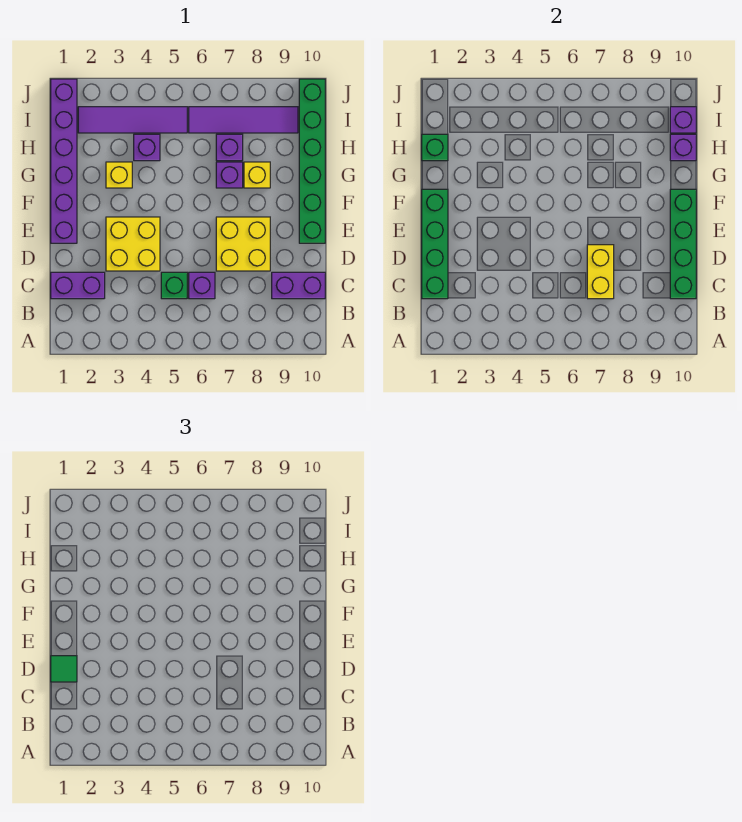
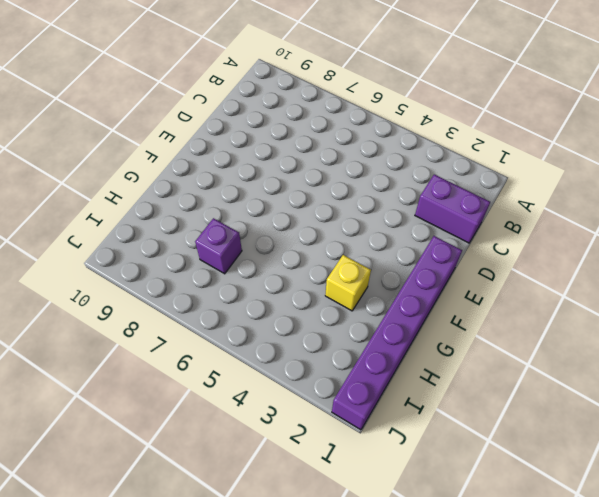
none -> green 1x1 brick [161,272,187,299]
none -> purple 1x1 brick [189,272,215,299]
none -> purple 1x2 brick [272,272,325,299]

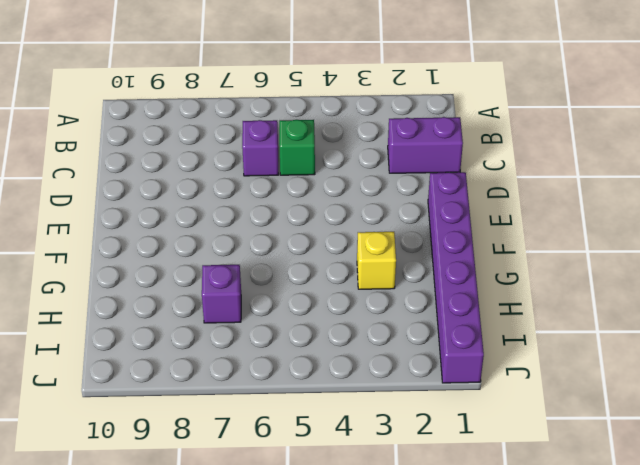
none -> purple 1x2 brick [272,272,325,299]
none -> yellow 2x2 brick [106,217,160,271]
none -> yellow 2x2 brick [216,217,270,271]

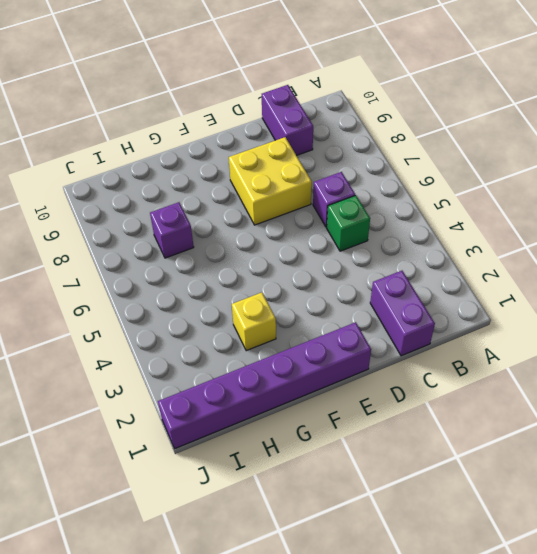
none -> yellow 2x2 brick [106,217,160,271]
none -> green 1x6 brick [299,79,325,243]
none -> purple 1x1 brick [216,162,243,188]

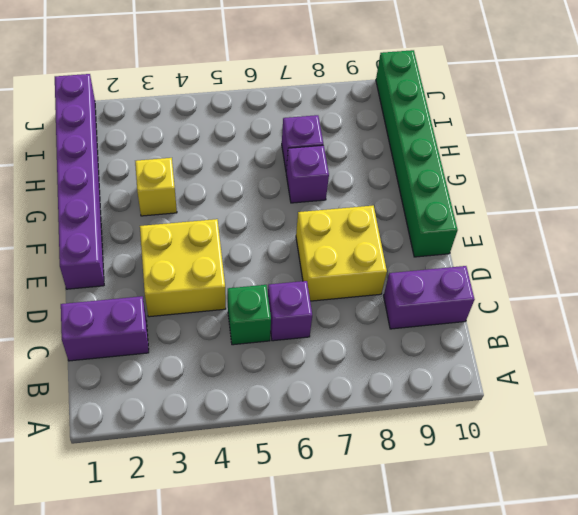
none -> yellow 1x1 brick [244,162,270,188]
none -> purple 1x1 brick [134,134,160,161]
none -> purple 1x4 tile [78,107,187,133]

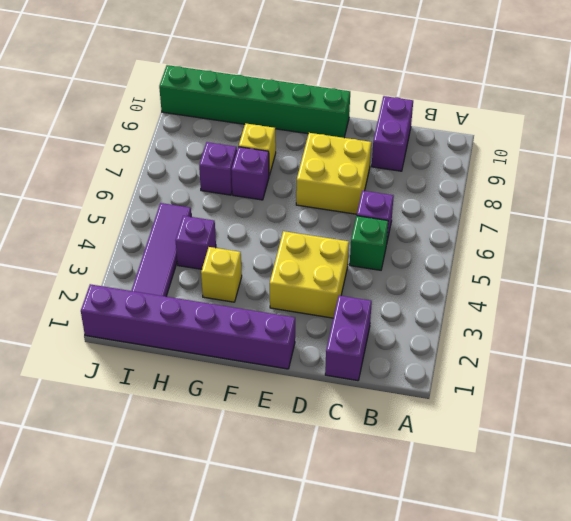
none -> purple 1x4 tile [189,107,298,133]
none -> green 1x4 brick [422,189,448,299]
none -> yellow 1x2 brick [587,245,614,299]

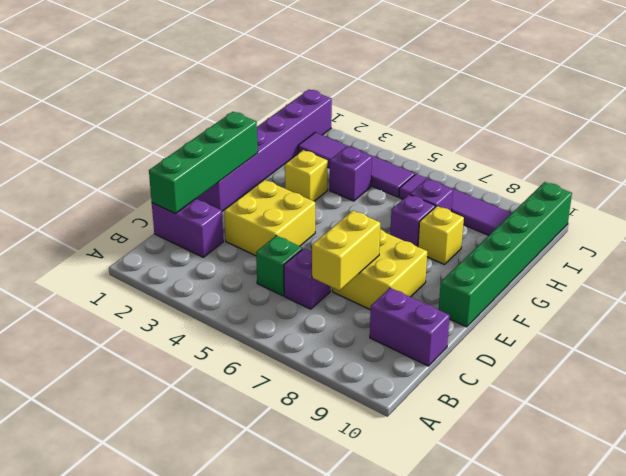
none -> green 1x4 brick [670,189,696,299]
none -> green 1x1 brick [422,134,448,161]
none -> purple 1x1 brick [670,134,696,161]

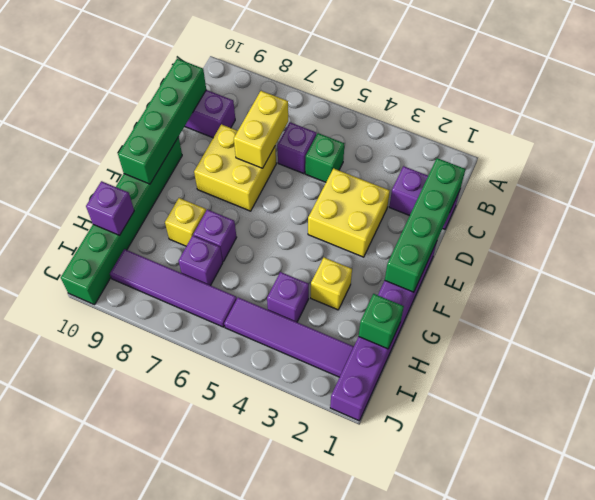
none -> purple 1x1 brick [670,107,696,133]
none -> green 1x1 tile [51,656,77,682]

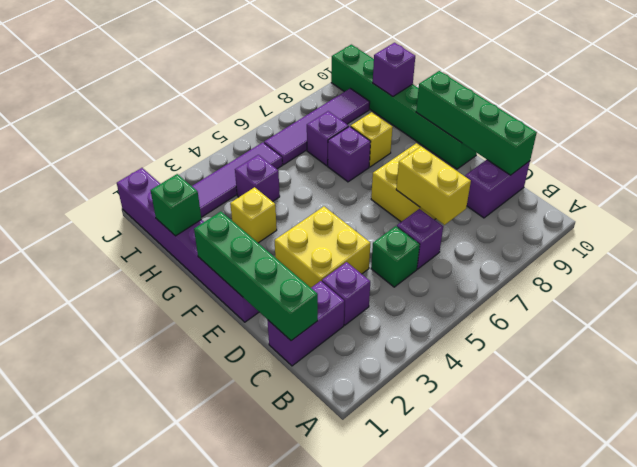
purple 1x1 brick [322,262,370,325] -> purple 1x1 brick moved to [670,107,696,133]
none -> green 1x1 tile [51,656,77,682]

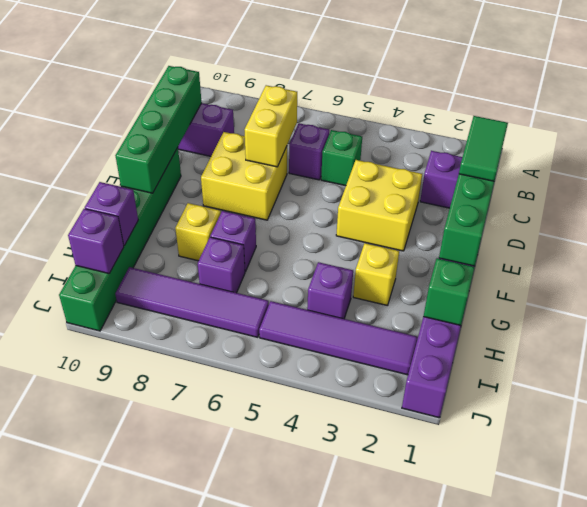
green 1x2 tile [459,116,508,181] -> green 1x1 tile [51,656,77,682]

